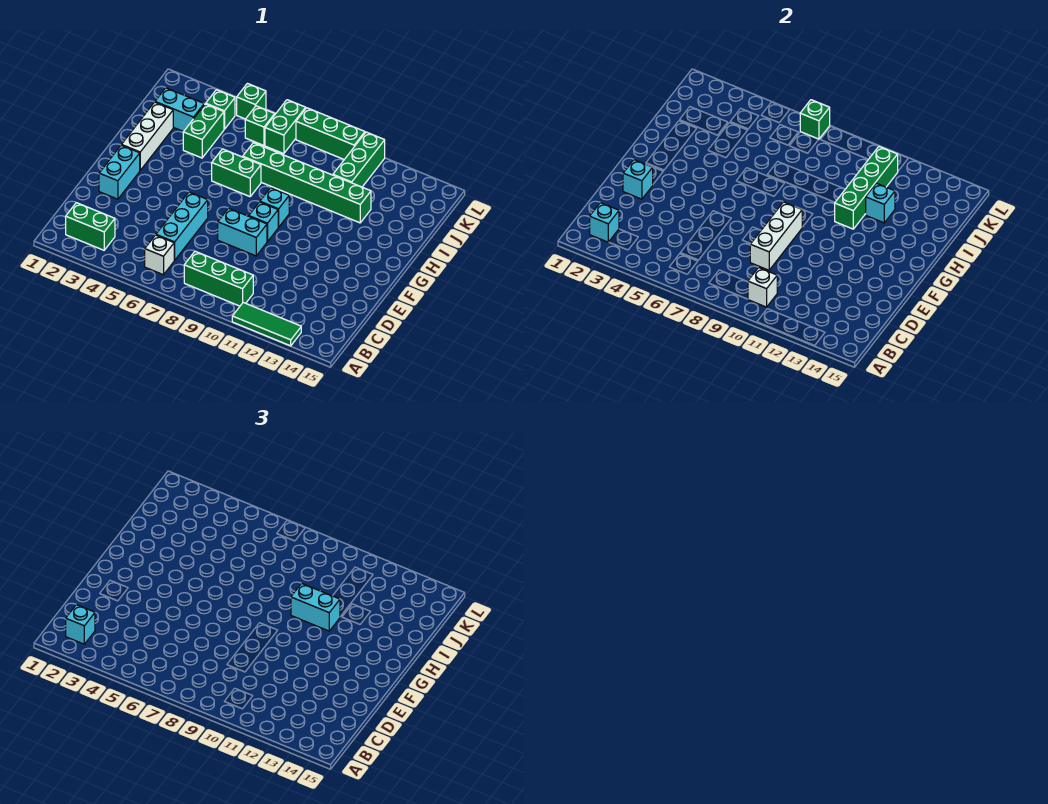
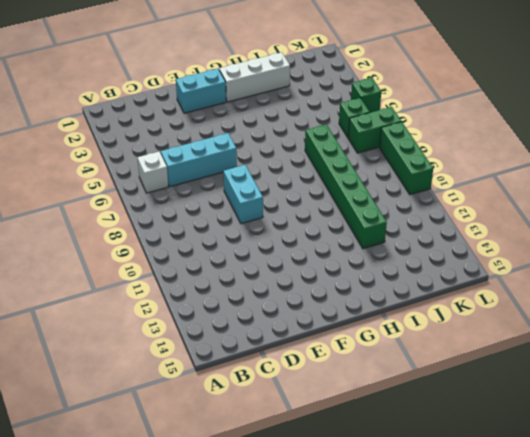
none -> green 1x3 tile [232,303,301,346]
none -> green 1x2 brick [66,203,115,250]
none -> green 1x3 brick [184,251,253,306]

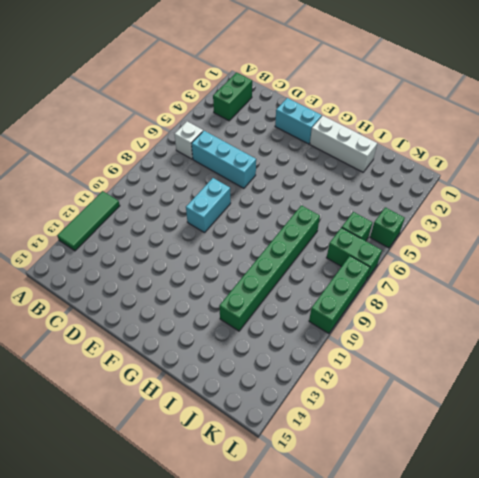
none -> green 1x3 brick [184,251,253,306]
none -> cyan 1x1 brick [249,202,278,242]
none -> cyan 1x1 brick [260,188,289,227]

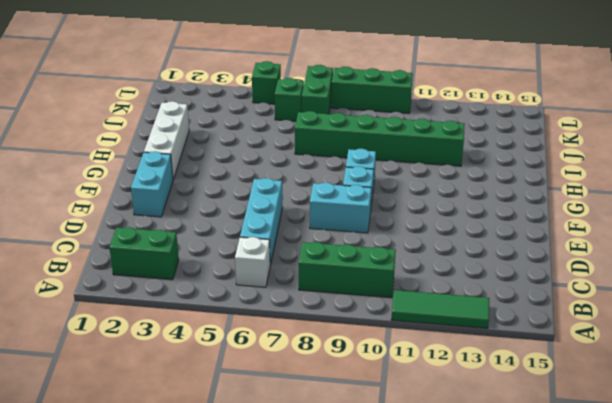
none -> green 1x2 brick [212,149,261,197]
none -> green 1x2 brick [183,104,224,158]
none -> cyan 1x2 brick [155,88,204,132]

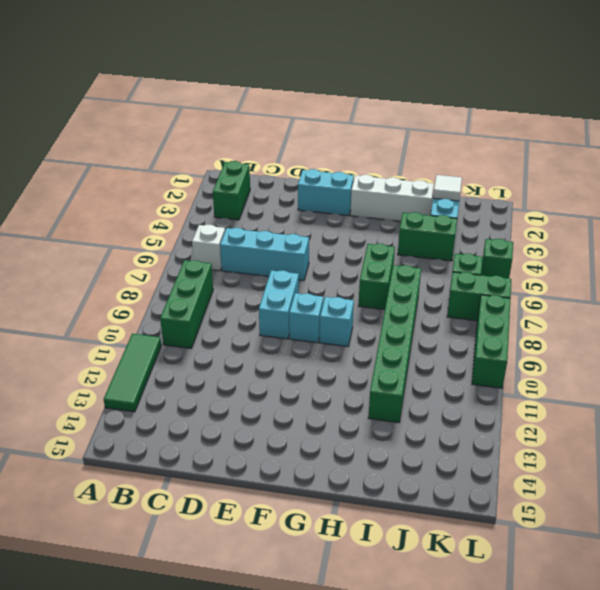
white 1x1 tile [433,175,462,201] -> none
none -> green 1x3 brick [333,132,385,187]
none -> green 1x1 brick [206,90,235,129]
none -> cyan 1x1 brick [590,203,619,242]

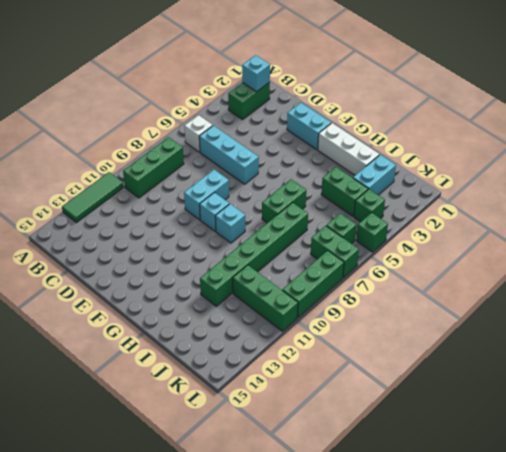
none -> white 1x1 brick [748,267,777,307]
none -> white 1x3 brick [750,202,802,270]
none -> cyan 1x1 brick [623,160,653,199]

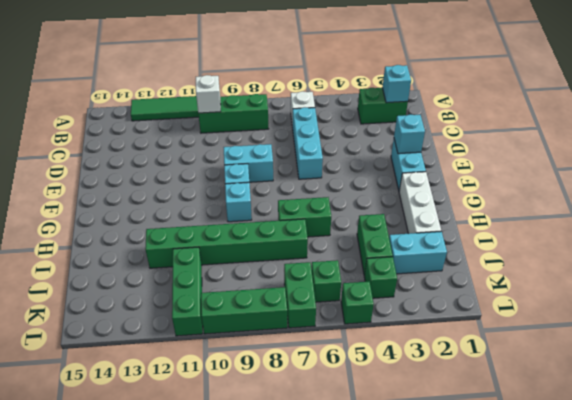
none -> white 1x3 brick [750,202,802,270]
none -> green 1x4 brick [835,147,898,229]
none -> cyan 1x1 brick [866,183,895,223]

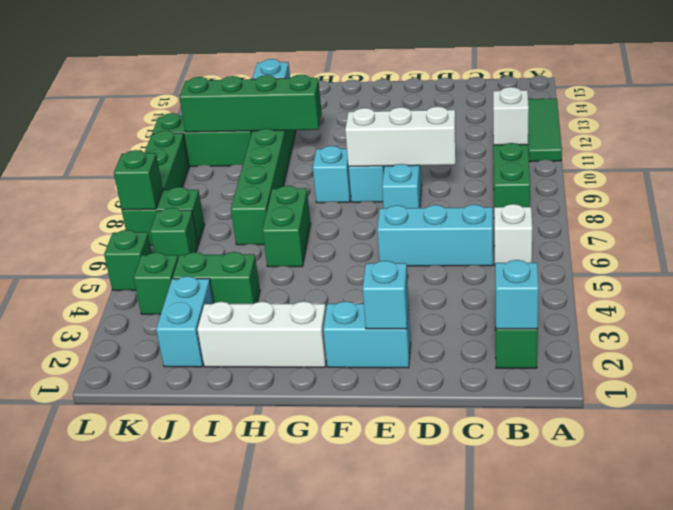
none -> cyan 1x1 brick [66,605,95,644]
none -> cyan 1x2 brick [291,583,340,631]

